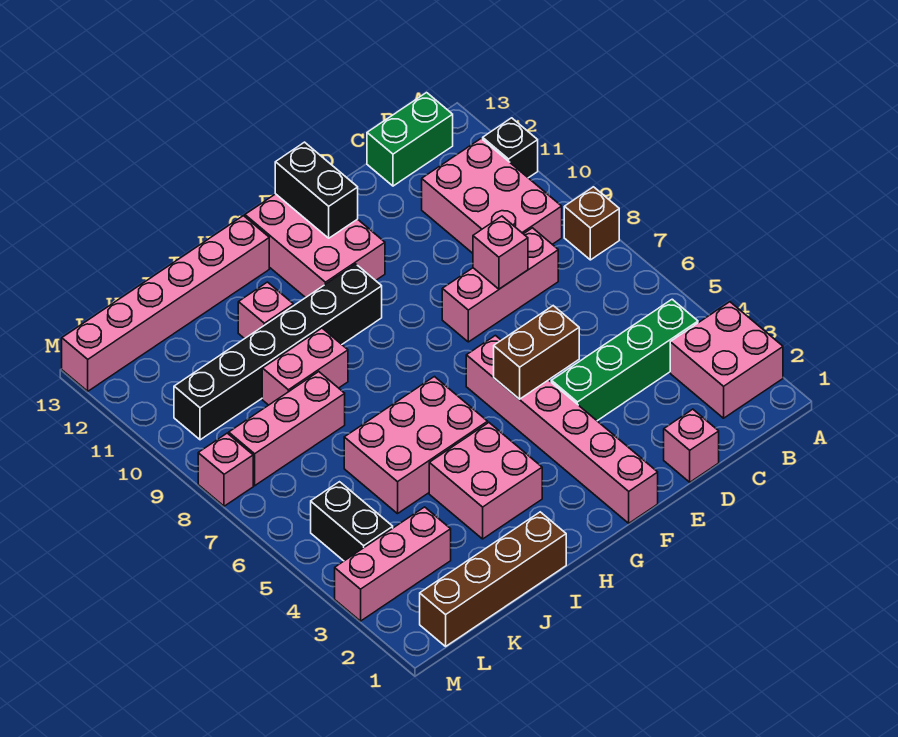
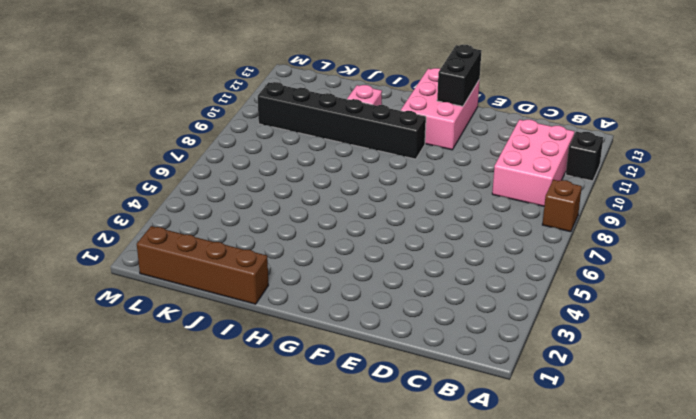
none -> pink 2x2 brick [670,302,783,418]
none -> green 1x4 brick [551,299,698,421]
none -> green 1x2 brick [367,93,453,186]

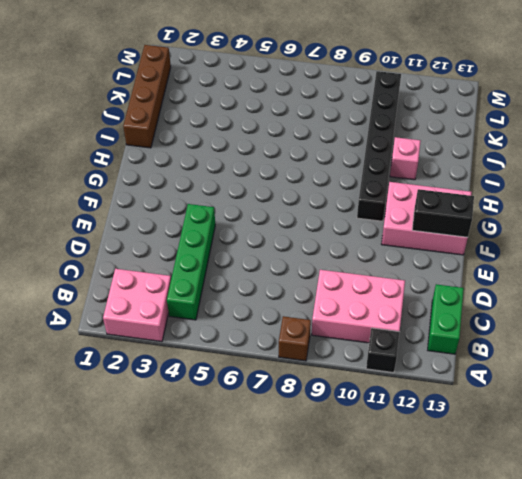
none -> pink 1x3 brick [442,228,558,342]
none -> pink 1x1 brick [664,409,719,482]
none -> pink 1x6 brick [466,335,658,523]

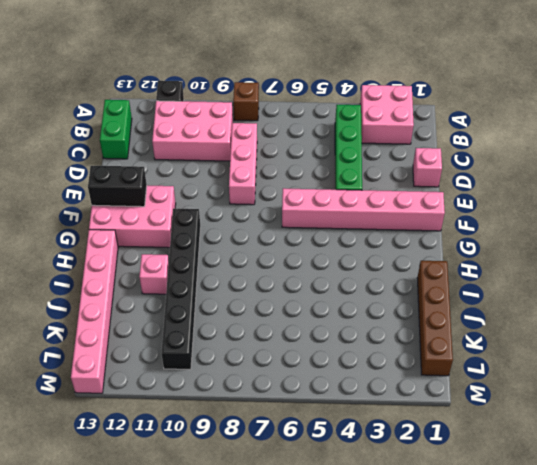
none -> pink 2x2 brick [429,423,542,539]
none -> pink 2x3 brick [344,377,488,514]
none -> pink 1x2 brick [262,328,348,405]

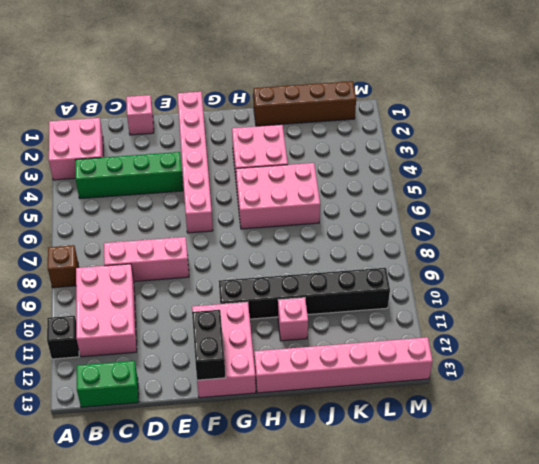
none -> pink 1x2 brick [262,328,348,405]
none -> pink 1x3 brick [229,372,345,486]
none -> pink 1x3 brick [335,507,451,621]

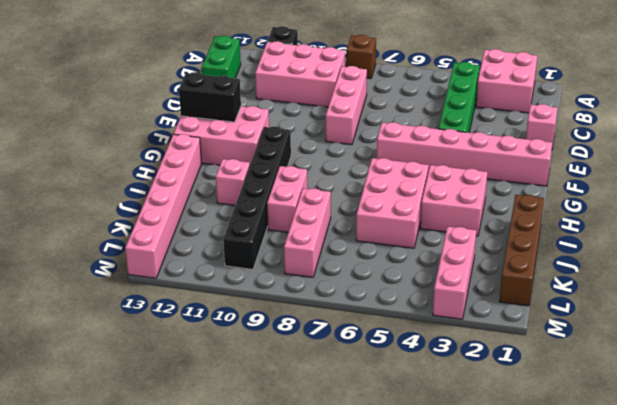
none -> black 1x2 brick [311,482,393,561]
none -> pink 1x1 brick [198,433,253,506]
none -> pink 1x1 brick [473,216,528,289]

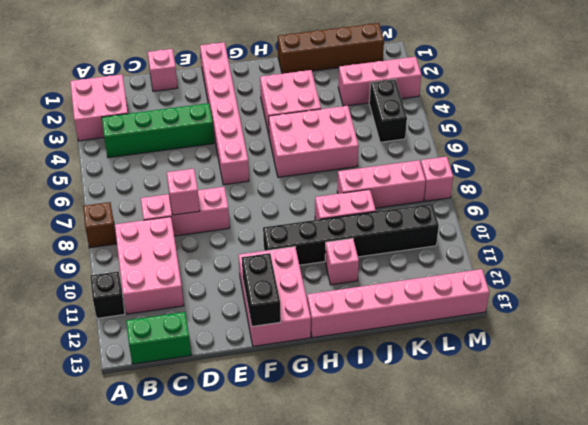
none -> brown 1x2 brick [494,306,579,399]

